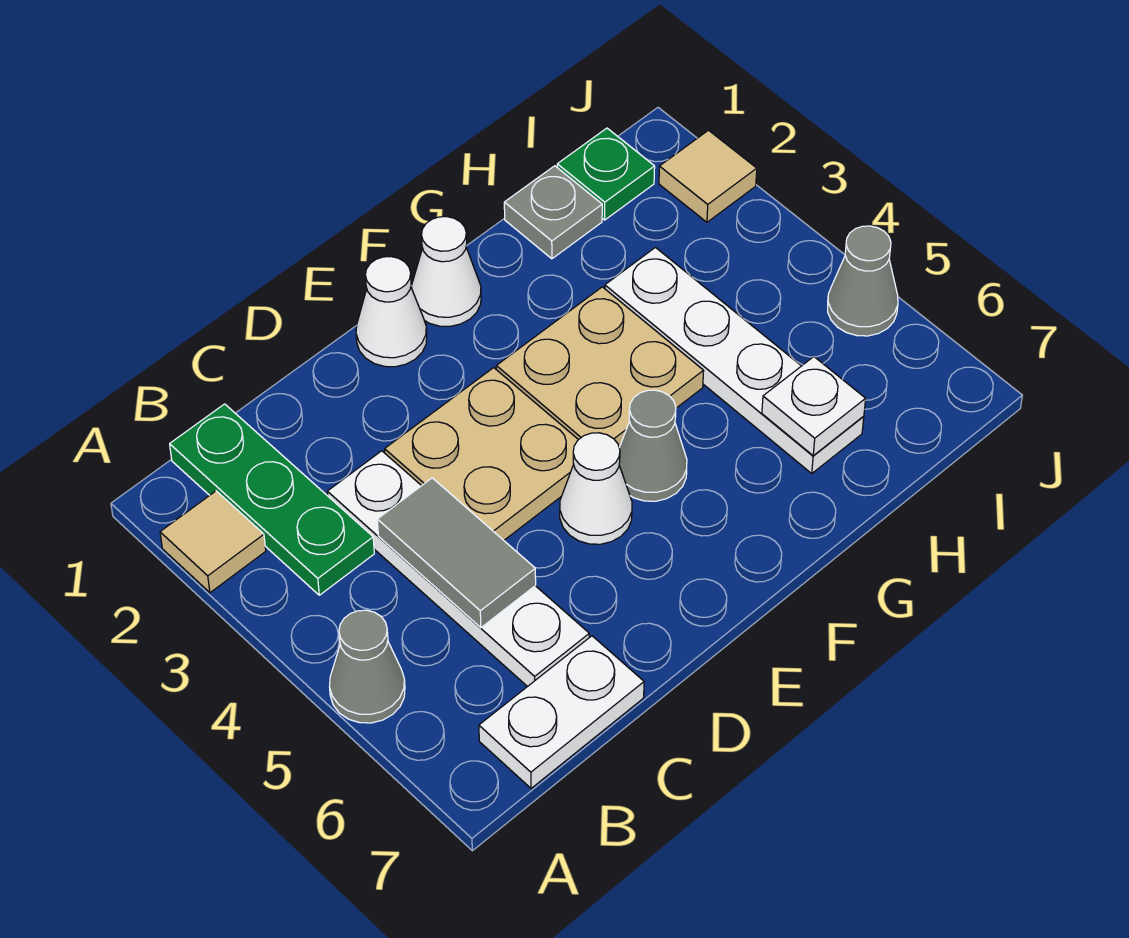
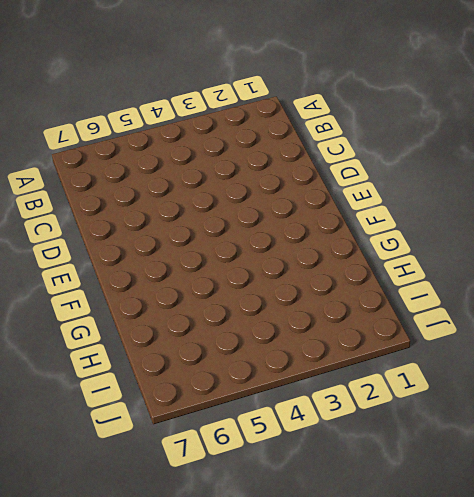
none -> tan 1x1 tile [160,491,266,593]
none -> grey 1x1 cone [330,610,405,723]
none -> green 1x3 plate [170,404,374,595]

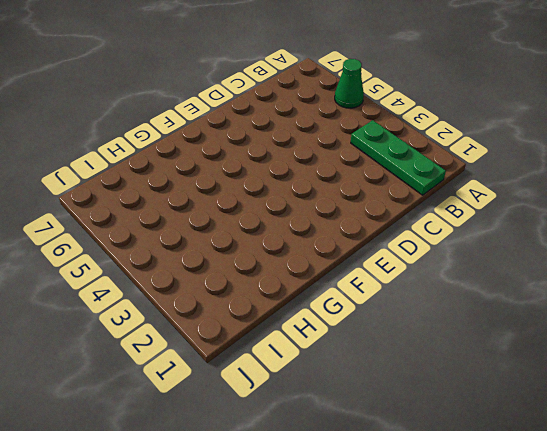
green 1x1 cone [335,59,364,108] -> grey 1x1 cone [330,610,405,723]
none -> tan 1x1 tile [160,491,266,593]
none -> white 1x2 plate [479,636,644,788]
none -> white 1x4 plate [327,451,589,687]

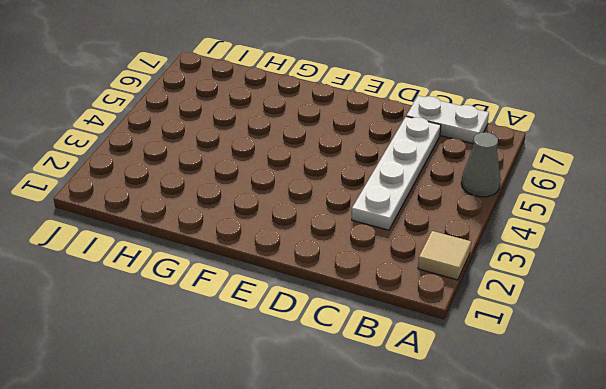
none -> green 1x3 plate [170,404,374,595]
none -> tan 2x2 plate [385,368,578,540]
none -> white 1x1 cone [356,257,427,367]

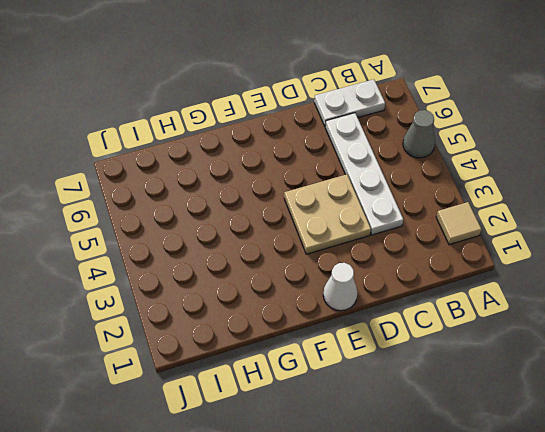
none -> green 1x3 plate [170,404,374,595]
none -> white 1x1 cone [560,433,632,544]
none -> white 1x1 cone [412,217,481,326]

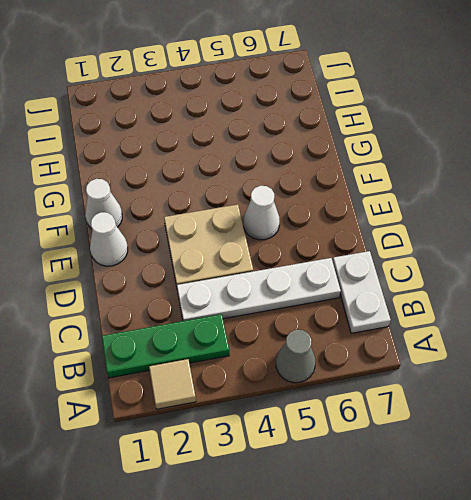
none -> tan 2x2 plate [496,287,704,447]
none -> grey 1x1 cone [619,390,687,501]
none -> grey 1x1 plate [504,166,602,259]

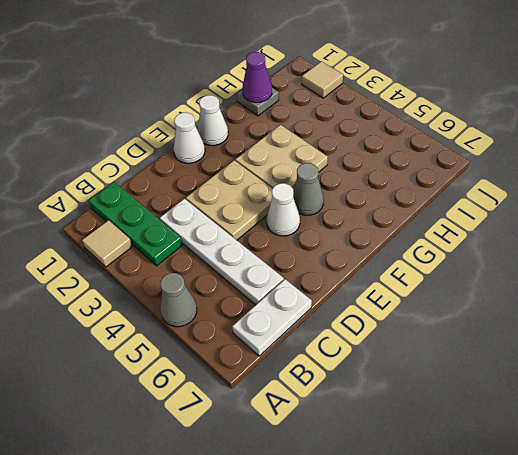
purple 1x1 cone [242,52,272,103] -> none
none -> white 1x4 plate [605,248,864,473]
none -> green 1x1 plate [557,128,655,220]
none -> grey 1x1 cone [828,226,898,336]

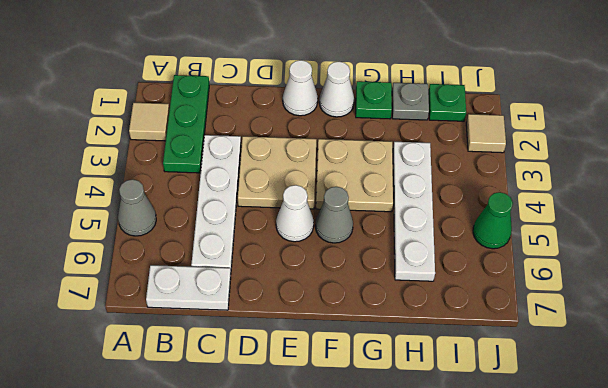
green 1x1 plate [356,81,392,119] -> none
green 1x1 cone [473,192,513,249] -> grey 1x1 cone [828,226,898,336]
none -> grey 1x2 tile [377,478,536,628]
none -> white 1x1 plate [762,357,866,456]

